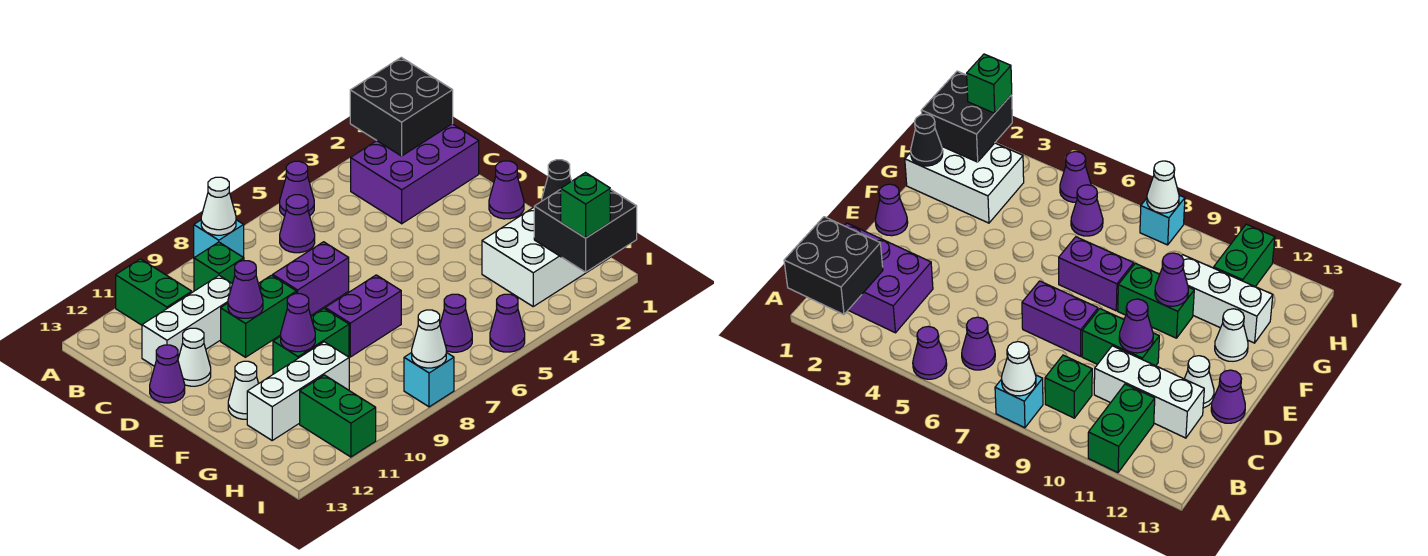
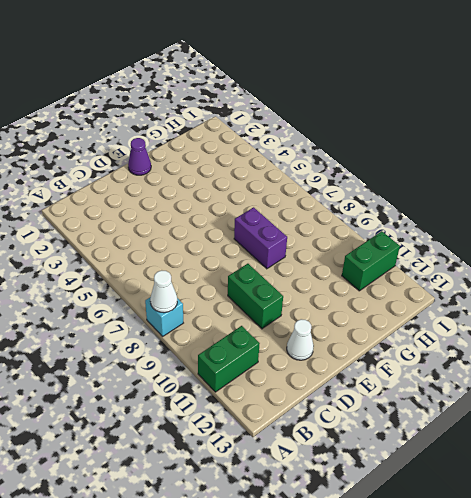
none -> purple 1x1 cone [280,161,314,216]
none -> purple 2x3 brick [351,124,479,224]
none -> purple 1x1 cone [280,195,315,253]

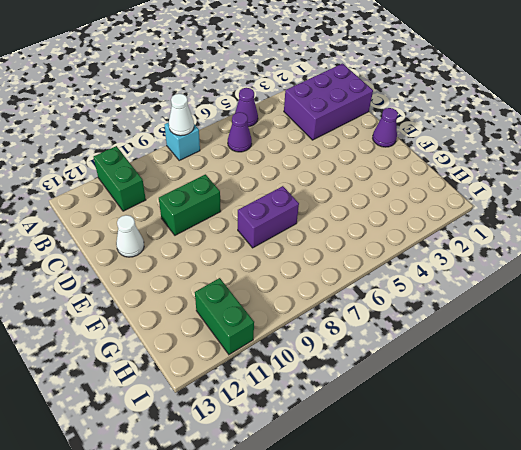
none -> green 1x1 brick [194,242,244,291]
none -> white 1x3 brick [142,276,232,366]
none -> purple 1x2 brick [273,242,349,315]

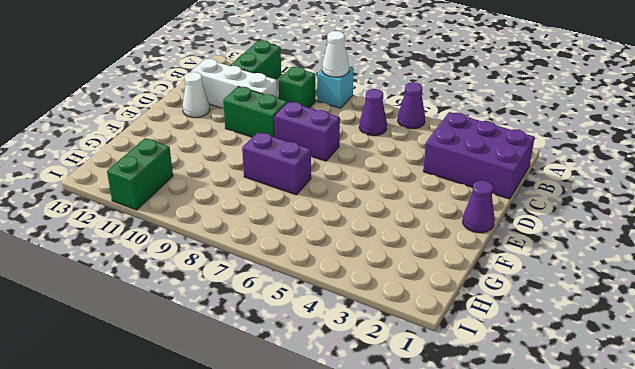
none -> purple 1x1 cone [150,345,185,403]
none -> green 1x2 brick [273,309,349,374]
none -> white 1x1 cone [228,361,259,419]

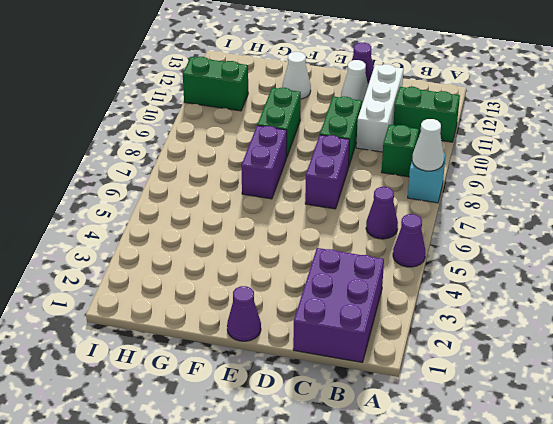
none -> white 2x3 brick [482,207,610,306]
none -> white 1x3 brick [247,342,349,440]
none -> purple 1x1 cone [440,294,472,352]

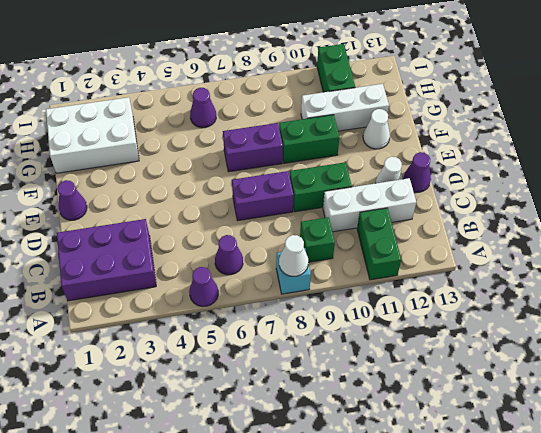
none -> purple 1x1 cone [490,294,525,352]
none -> cyan 1x1 brick [404,352,454,407]
none -> black 2x2 brick [350,57,453,156]

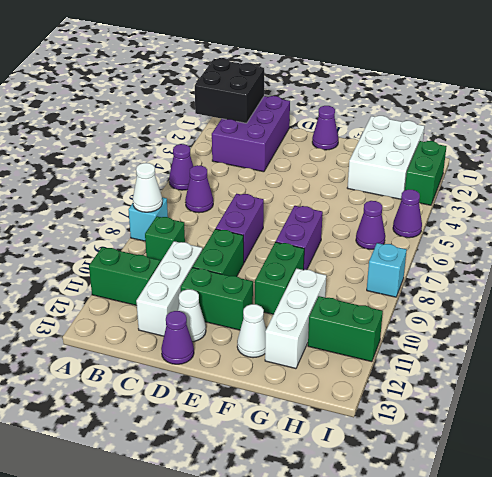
green 1x2 brick [181,267,253,330] -> none
green 1x2 brick [405,141,447,205] -> none
none -> purple 1x1 cone [228,261,263,318]
none -> purple 1x1 cone [281,294,315,352]
none -> black 1x1 cone [542,160,571,201]

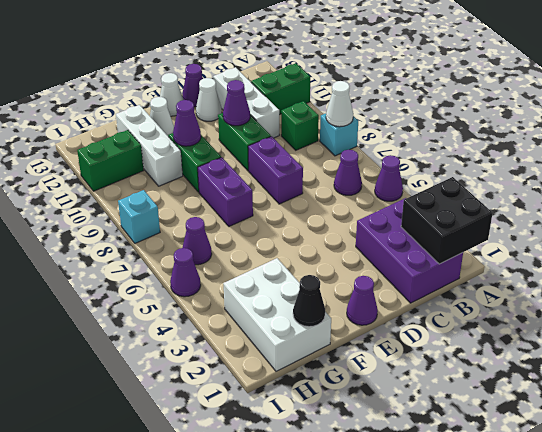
white 1x1 cone [160,73,183,116] -> white 1x1 cone moved to [412,310,446,368]
none -> black 2x2 brick [534,189,637,272]
none -> green 1x1 brick [561,173,610,238]

